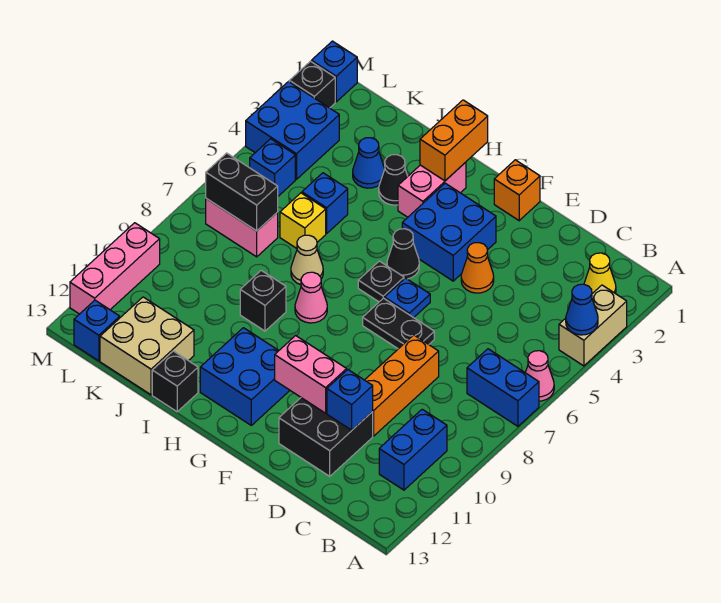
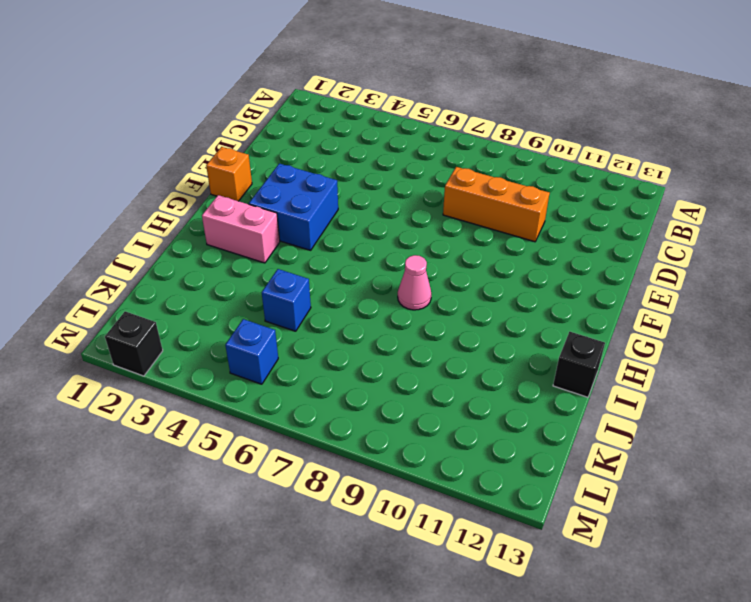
none -> tan 1x2 brick [559,285,627,366]
none -> pink 1x1 cone [525,351,554,401]
none -> blue 1x2 brick [467,349,539,426]
none -> yellow 1x1 cone [584,253,616,294]

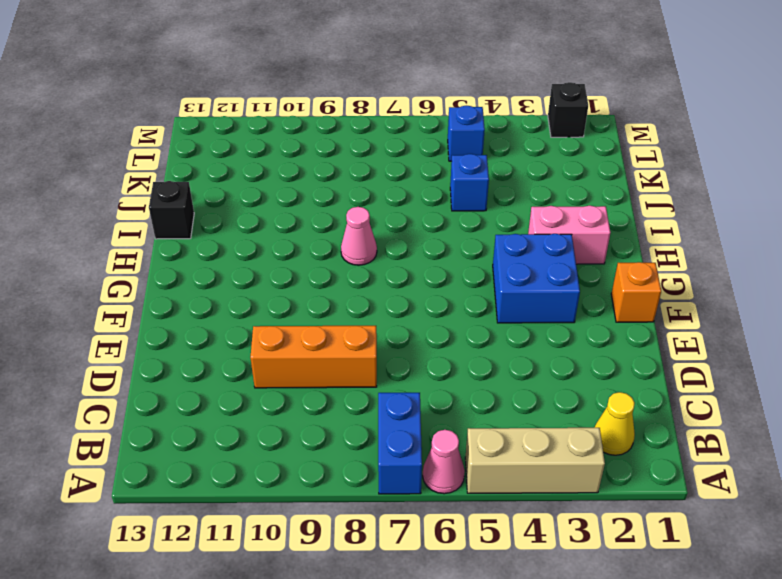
tan 1x3 brick [465,428,605,493] -> tan 1x2 brick [559,285,627,366]
none -> blue 1x2 brick [379,409,447,490]
none -> black 2x2 brick [279,398,373,476]
none -> orange 1x1 cone [461,243,494,293]
none -> black 1x2 plate [363,298,434,349]

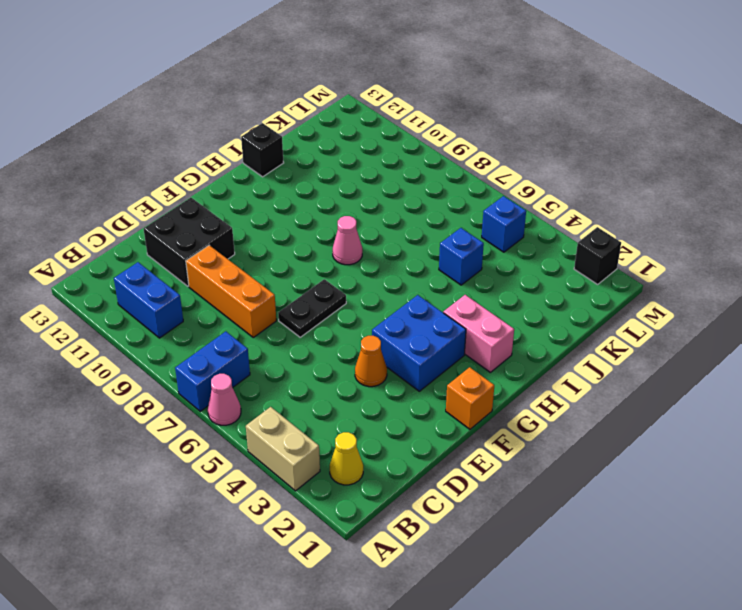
none -> blue 1x1 plate [384,278,430,318]
none -> black 1x1 cone [387,229,419,279]
none -> black 1x1 plate [358,261,404,302]
none -> blue 2x2 brick [200,328,290,425]

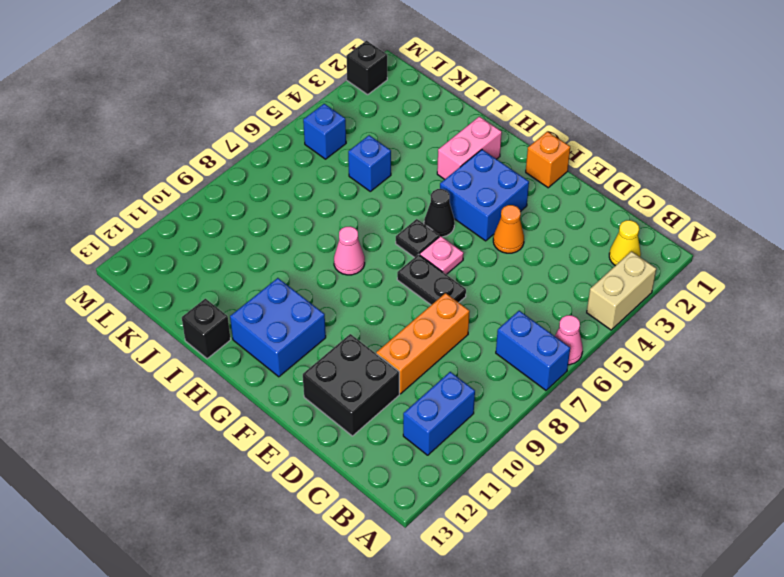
pink 1x1 plate [420,236,464,274] -> blue 1x1 plate [384,278,430,318]
none -> black 1x1 cone [379,155,408,205]
none -> tan 1x1 cone [291,235,323,285]
none -> black 1x1 brick [240,270,286,331]
none -> blue 1x1 cone [353,138,385,188]

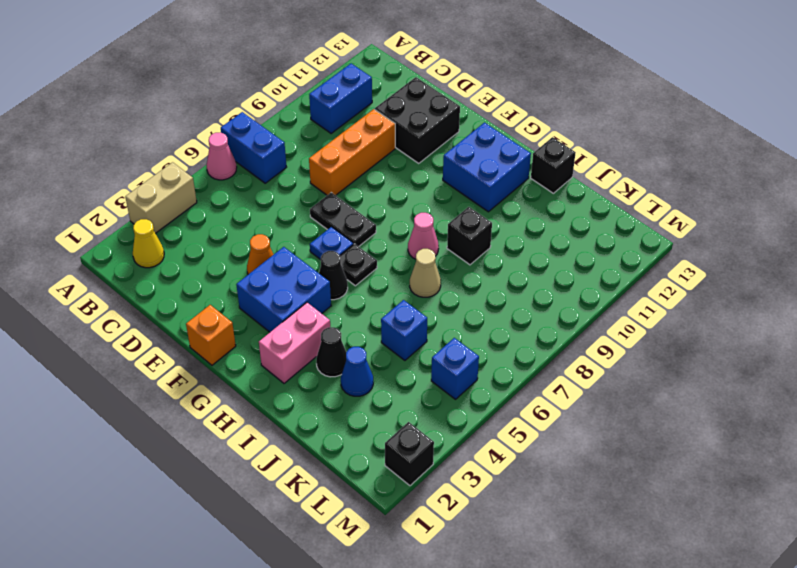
none -> yellow 1x1 brick [280,193,326,248]
none -> tan 2x2 brick [100,297,194,395]
none -> pink 1x2 brick [206,199,278,257]
none -> blue 2x2 brick [246,82,339,179]

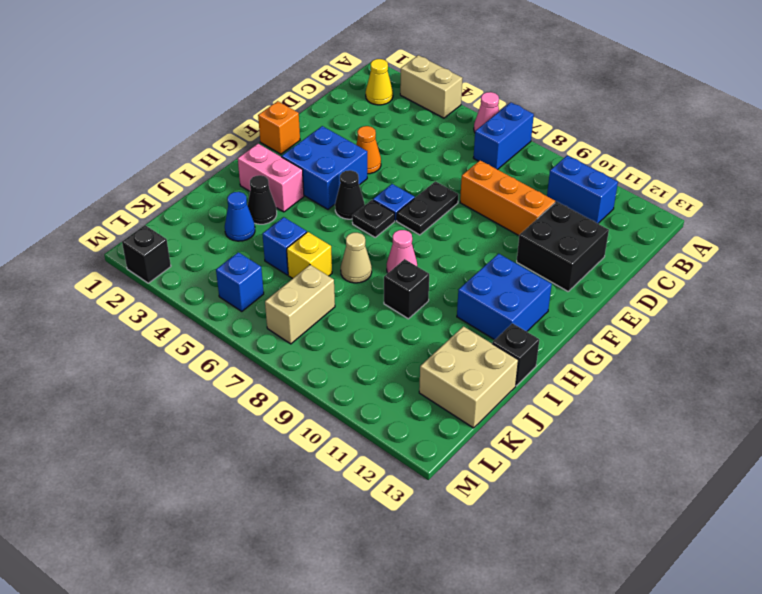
tan 1x2 brick [265,265,335,344] -> pink 1x2 brick [206,199,278,257]
none -> blue 2x2 brick [246,82,339,179]
none -> blue 1x1 brick [74,300,120,361]
none -> blue 1x1 brick [311,41,357,102]
none -> pink 1x3 brick [70,223,160,314]

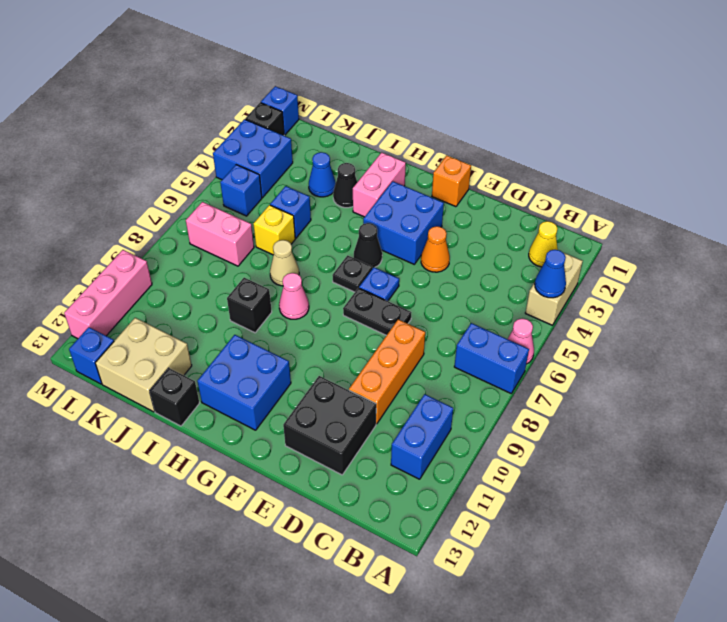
none -> blue 1x1 brick [327,370,373,430]
none -> pink 1x2 brick [275,336,347,413]
none -> orange 1x2 brick [420,100,488,181]
none -> black 1x2 brick [206,153,278,231]

